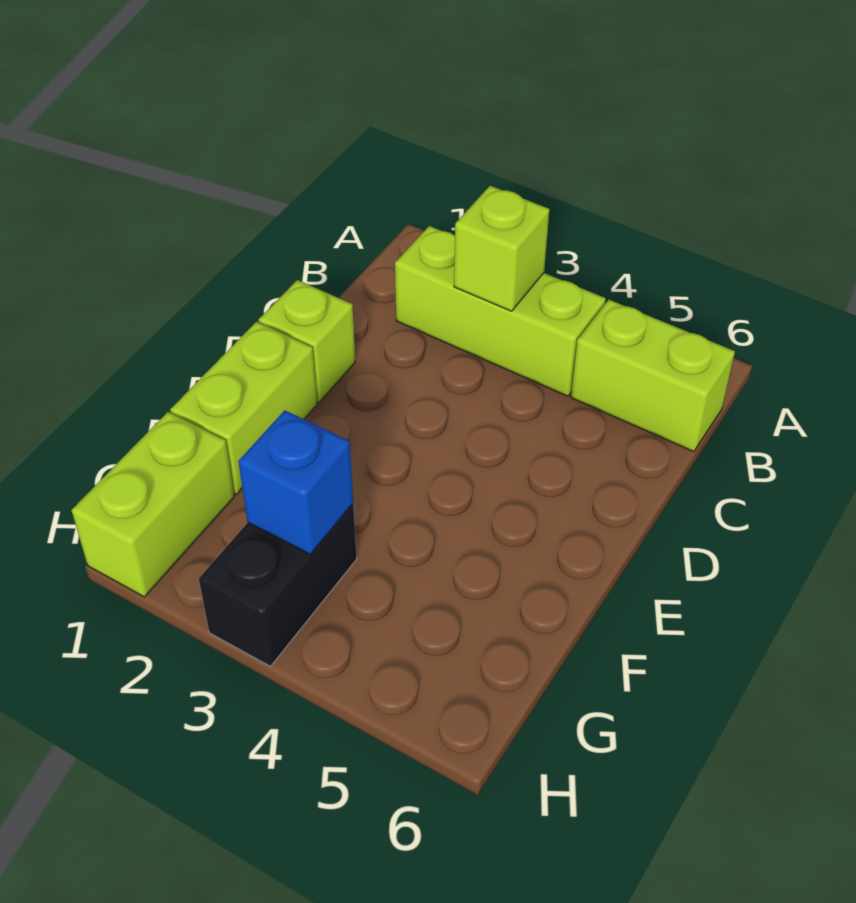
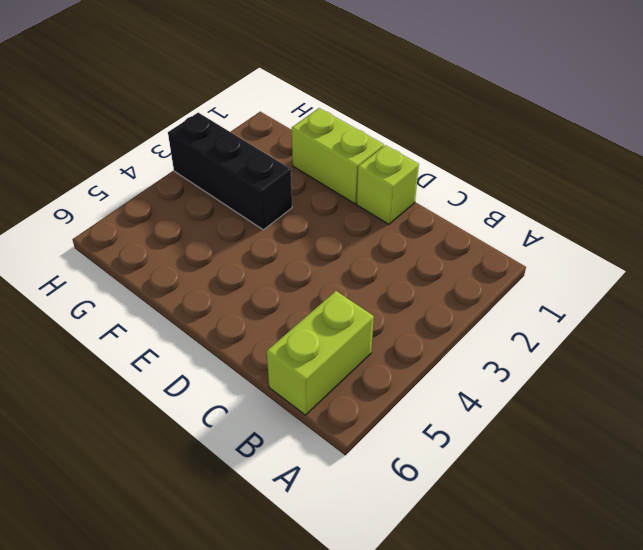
black 1x3 brick [168,113,292,230] -> black 1x2 brick [199,504,357,666]
none -> lime 1x3 brick [395,226,606,396]
none -> lime 1x2 brick [71,412,234,597]

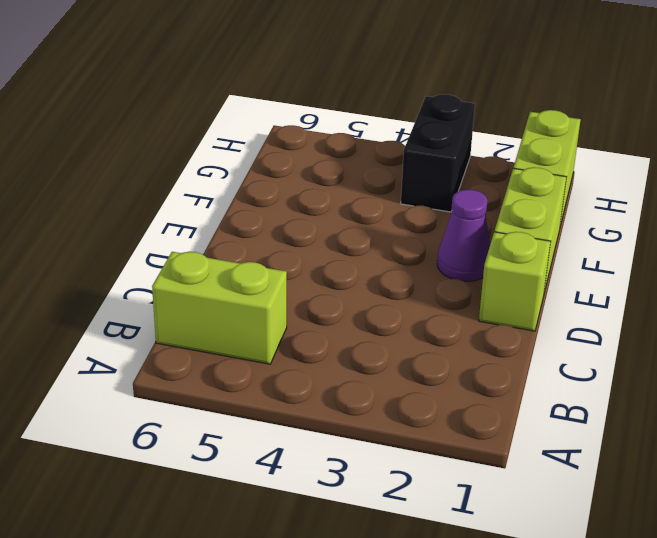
purple 1x1 cone [437,190,490,282] -> none
none -> lime 1x3 brick [395,226,606,396]
none -> lime 1x1 brick [454,186,549,311]

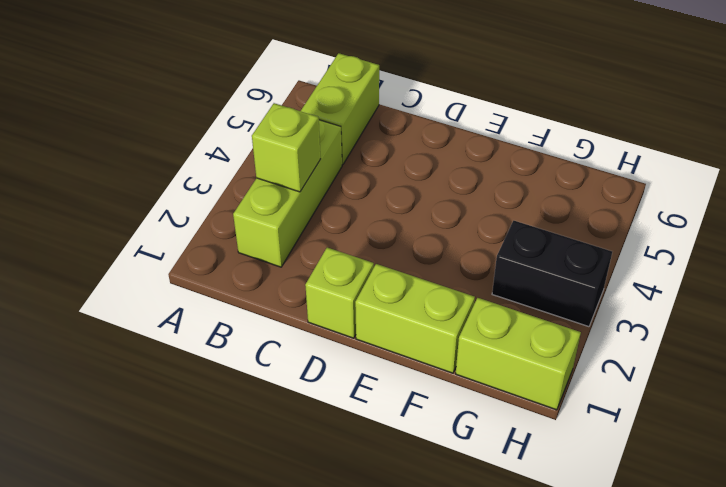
none -> blue 1x1 brick [238,410,353,554]

